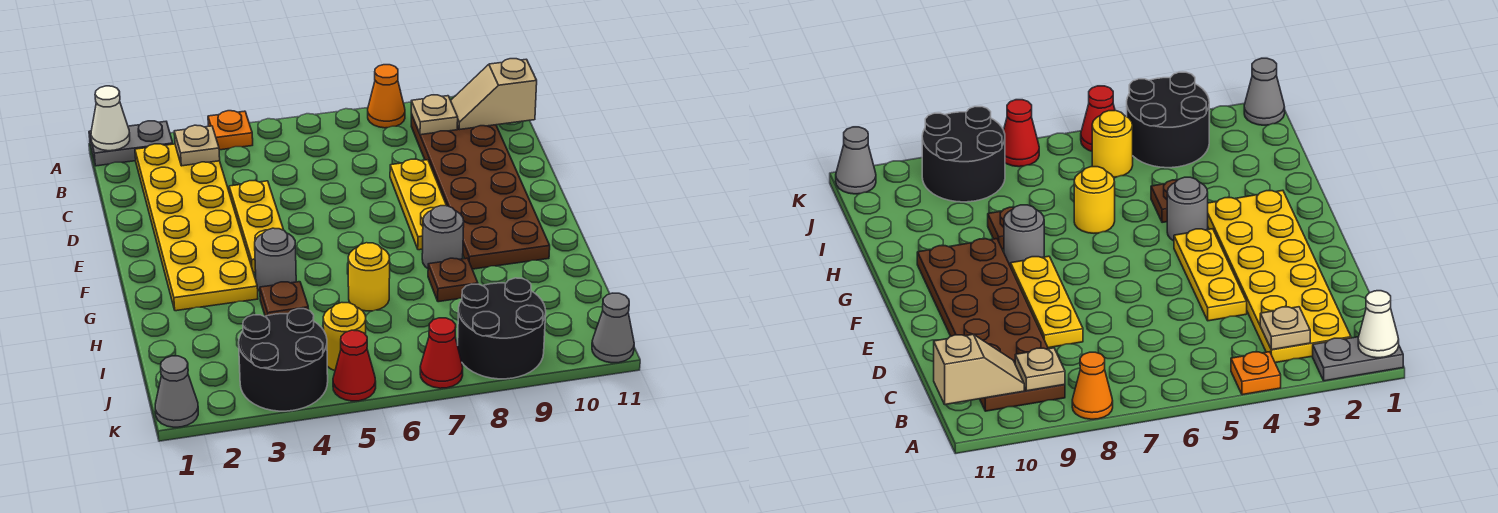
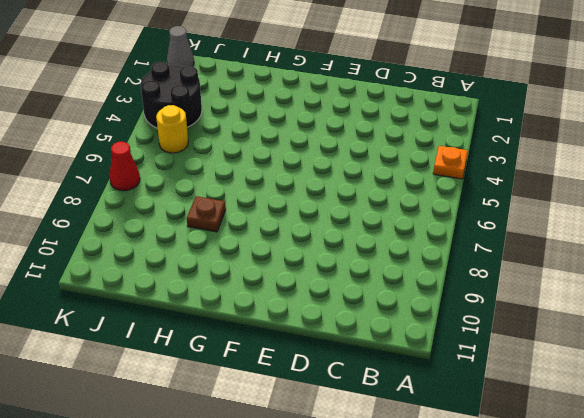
none -> grey 1x2 plate [89,121,173,166]
none -> orange 1x1 cone [368,65,405,128]
none -> yellow 2x6 plate [135,144,258,311]

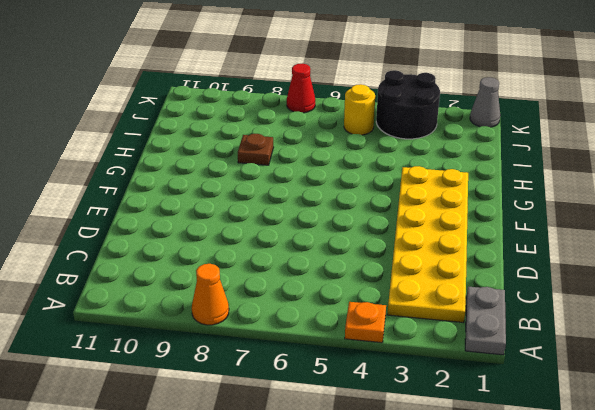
grey 1x2 plate [465,287,506,355] -> grey 1x2 plate turned to [89,121,173,166]
none -> brown 2x6 plate [411,114,550,269]
none -> yellow 1x3 plate [229,181,283,272]
none -> yellow 1x3 plate [390,159,447,250]

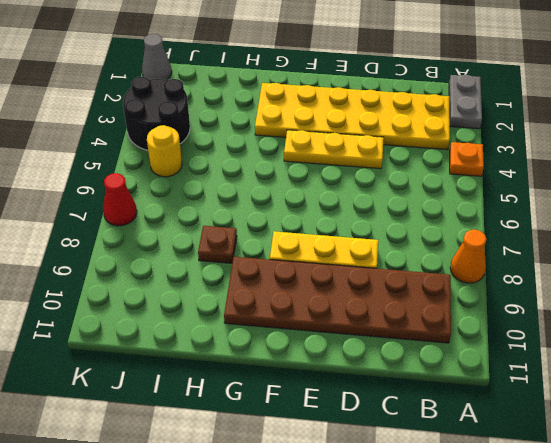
none -> grey 1x1 round brick [255,228,296,291]
none -> grey 1x1 round brick [422,206,464,268]
none -> brown 1x1 plate [260,282,309,316]

